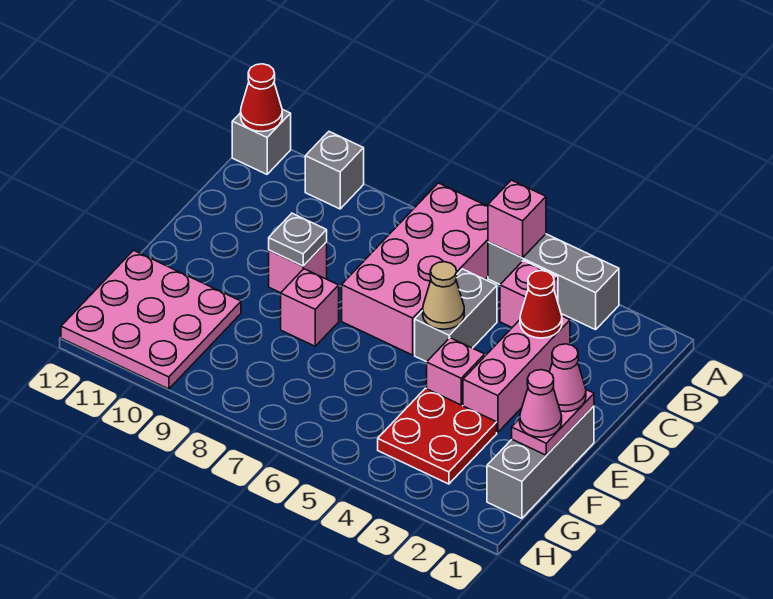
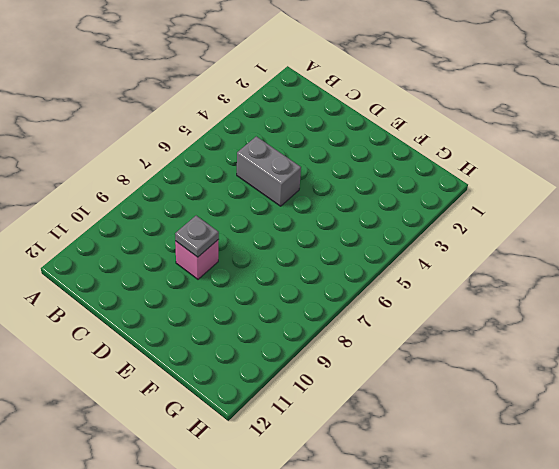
none -> grey 1x3 brick [488,234,619,330]
none -> pink 2x4 brick [342,183,488,355]
none -> grey 1x1 brick [305,132,364,209]

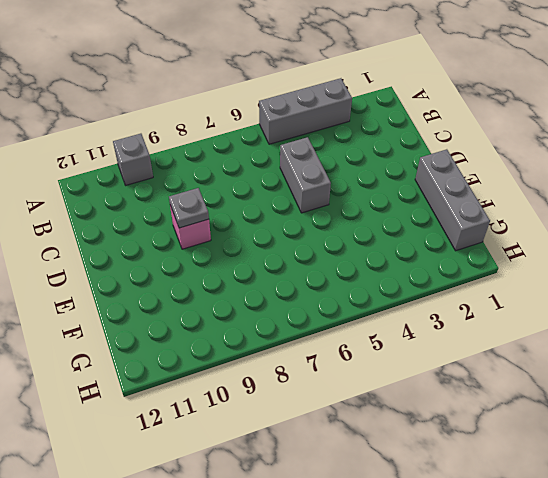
none -> pink 2x4 brick [342,183,488,355]
none -> grey 1x1 brick [232,110,291,174]
none -> pink 1x1 brick [500,261,558,327]

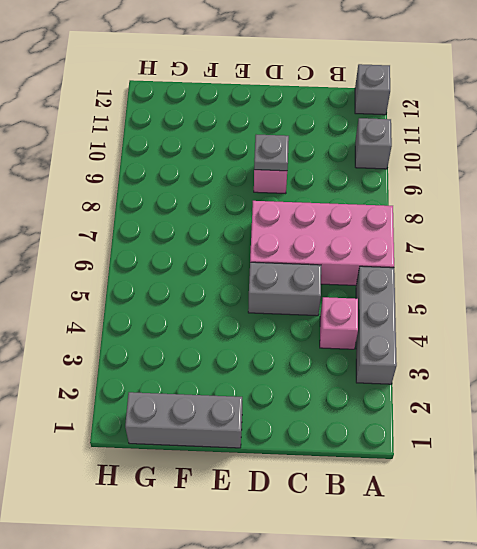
none -> pink 1x3 brick [463,316,570,433]
none -> pink 1x1 brick [427,338,485,406]
none -> pink 1x1 brick [281,269,339,346]

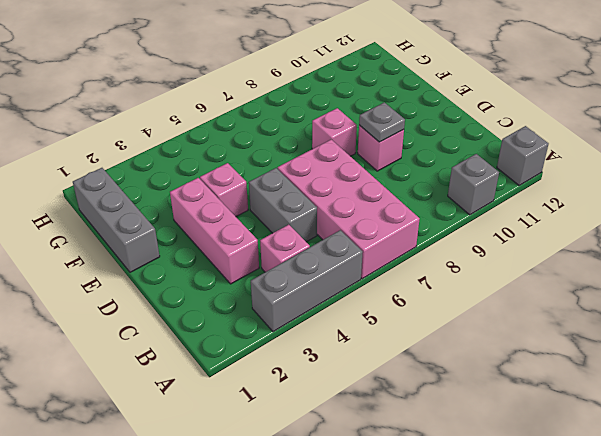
none -> red 2x2 plate [378,388,497,484]
none -> pink 3x3 plate [61,250,241,389]
none -> pink 1x1 brick [488,180,546,258]

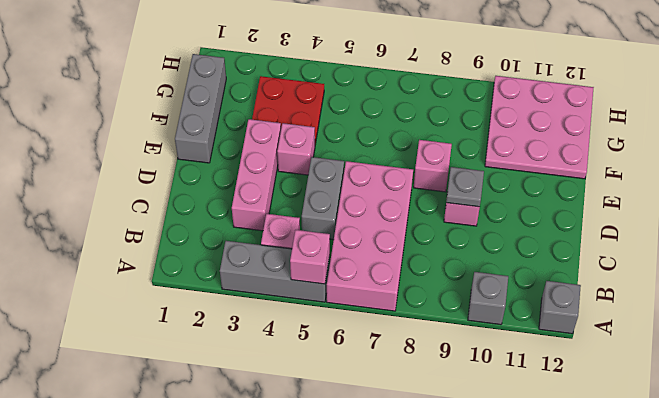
none -> red 1x1 cone [241,64,282,132]
none -> red 1x1 cone [520,271,562,338]
none -> tan 1x1 cone [423,262,464,329]

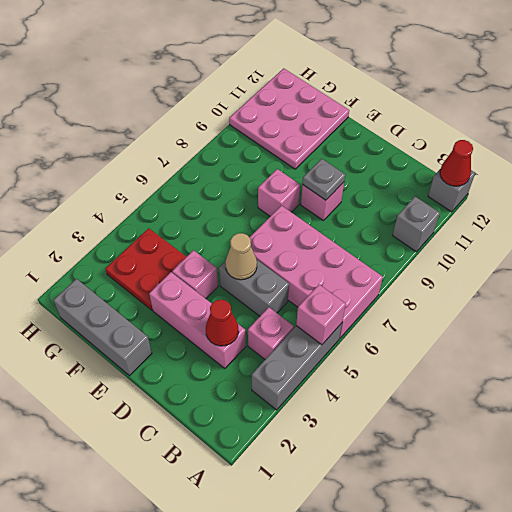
none -> pink 1x2 plate [512,390,594,455]
none -> pink 1x1 cone [550,344,586,412]
none -> pink 1x1 cone [520,370,562,437]

